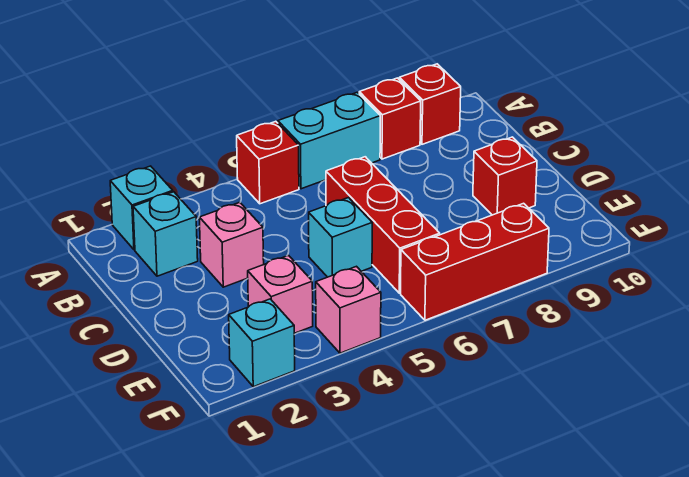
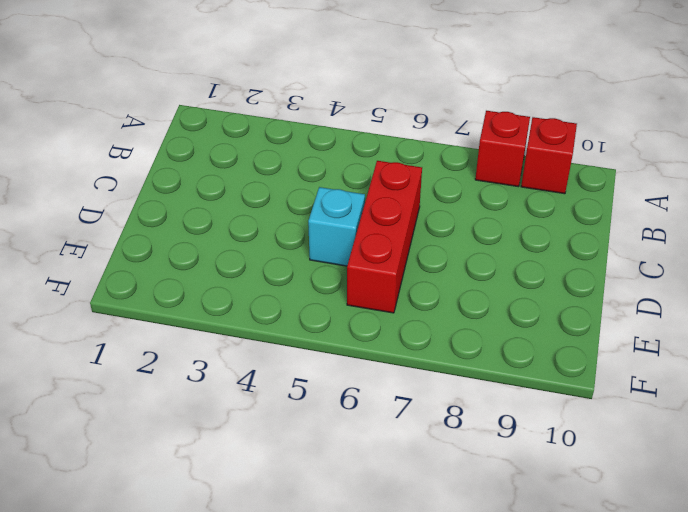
none -> cyan 1x1 brick [110,166,173,250]
none -> red 1x1 brick [237,121,299,204]
none -> cyan 1x2 brick [278,92,380,189]

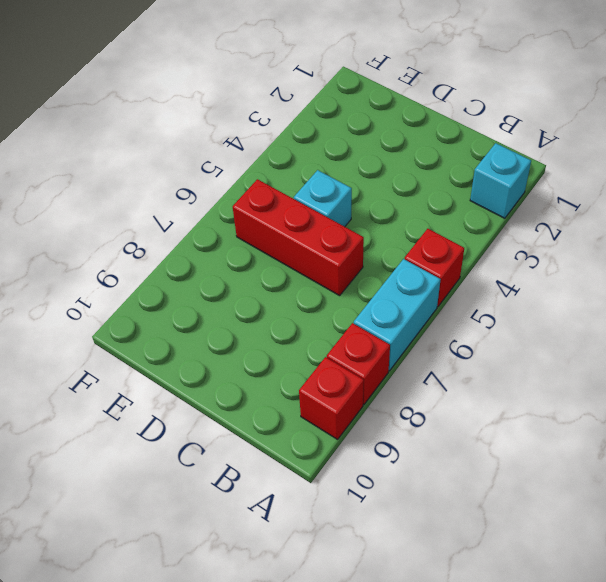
none -> cyan 1x1 brick [133,192,198,276]
none -> pink 1x1 brick [199,202,264,287]
none -> red 1x1 brick [473,137,537,215]

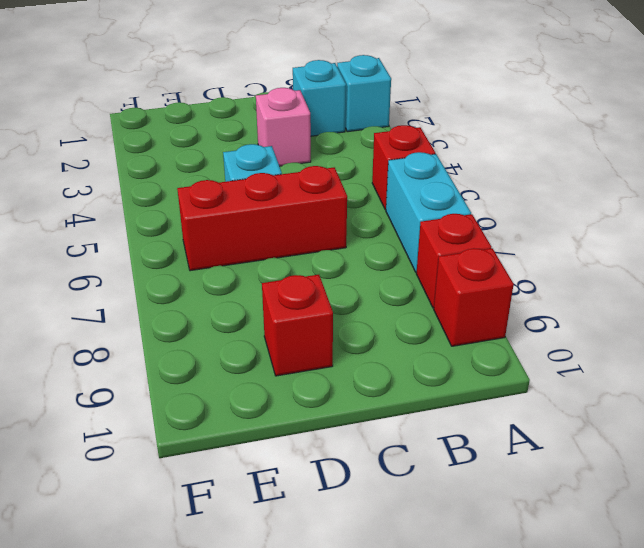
none -> pink 1x1 brick [248,255,313,333]
none -> cyan 1x1 brick [229,299,295,387]
none -> pink 1x1 brick [316,266,381,353]

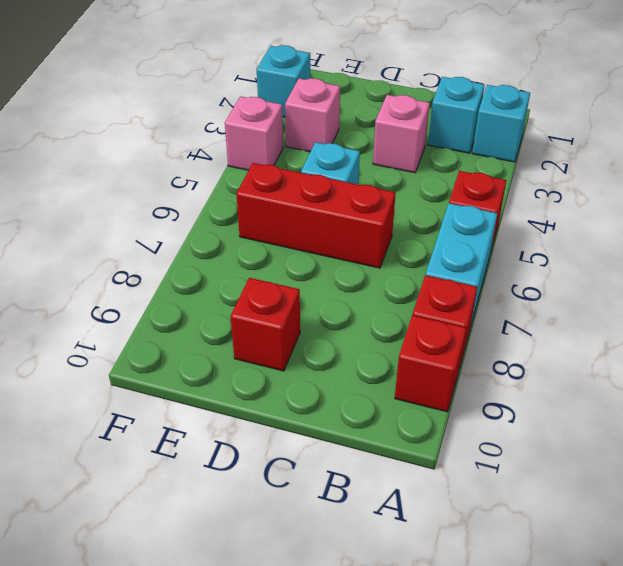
none -> red 1x3 brick [401,203,549,320]

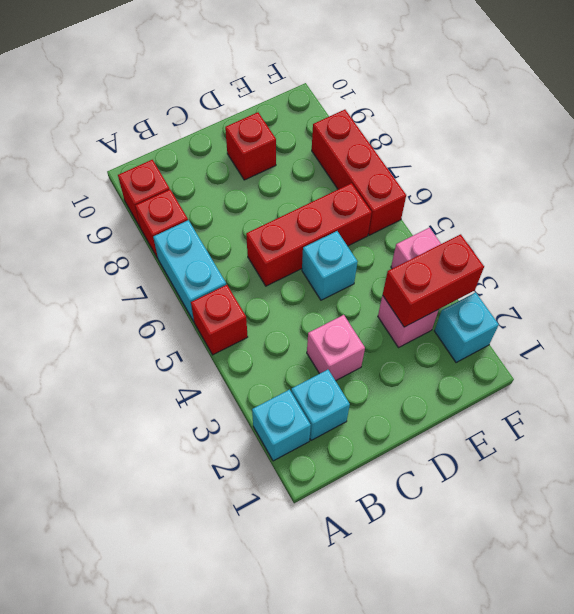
red 1x2 brick [383,234,484,327] -> none

